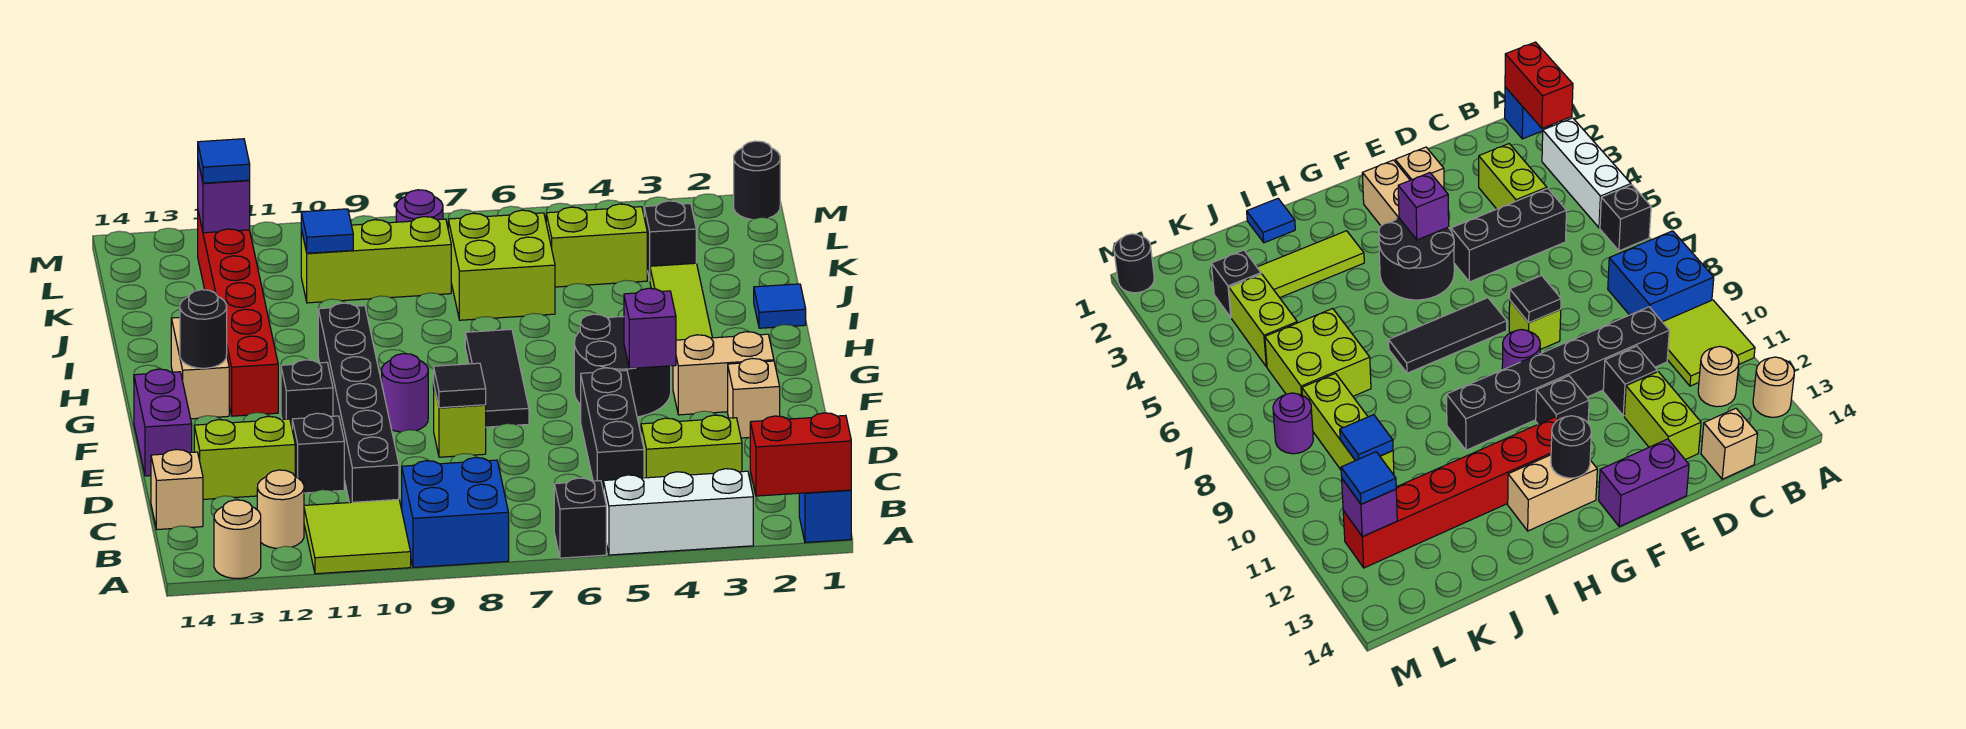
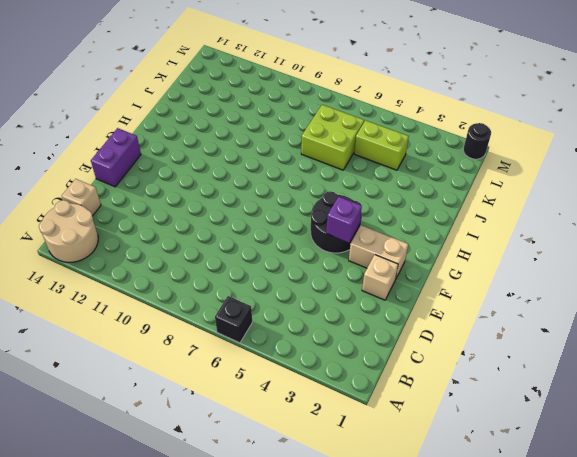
tan 2x2 round brick [39,200,98,262] -> tan 1x1 round brick [214,500,261,579]
none -> blue 1x1 brick [799,490,851,543]
none -> white 1x3 brick [603,469,753,555]
none -> blue 2x2 brick [402,458,509,567]
none -> lime 2x2 tile [304,499,411,574]

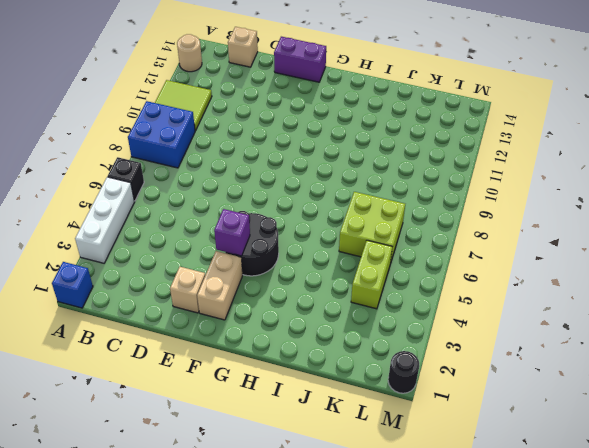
none -> tan 1x1 round brick [257,470,304,548]
none -> lime 1x2 brick [641,415,742,478]
none -> black 1x3 brick [581,368,644,487]
none -> black 1x6 brick [318,303,399,503]

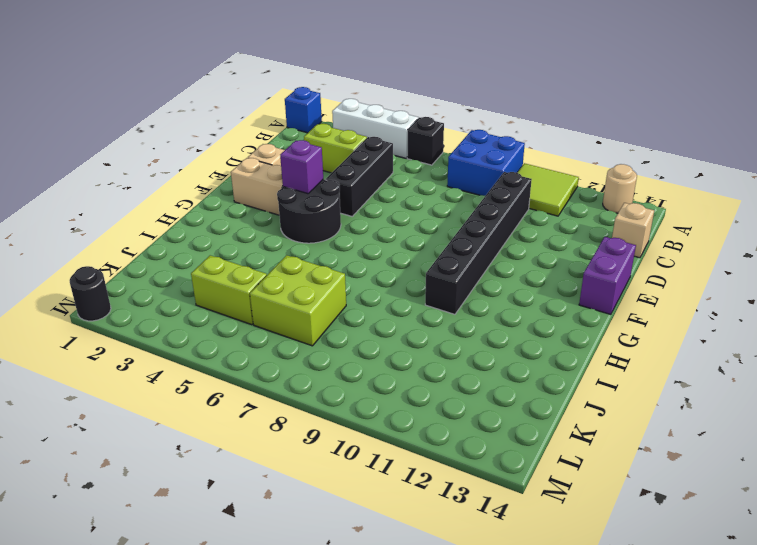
none -> tan 1x1 round brick [257,470,304,548]
none -> black 1x1 brick [292,413,344,493]
none -> lime 1x2 brick [194,416,295,499]
none -> lime 1x1 brick [434,387,486,457]

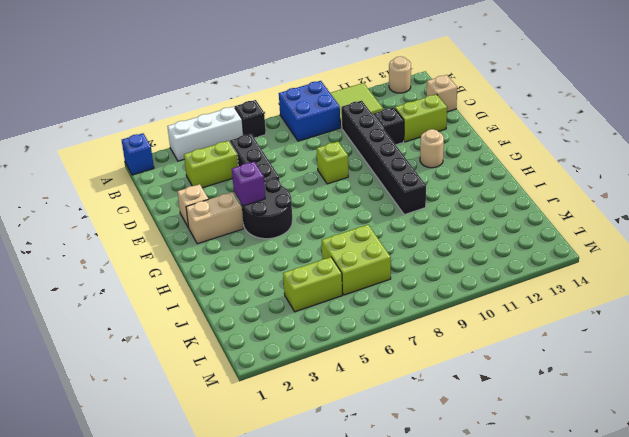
tan 1x1 round brick [420,129,444,168] -> tan 1x1 round brick moved to [257,470,304,548]
none -> purple 1x2 brick [134,369,192,476]
none -> black 1x3 tile [465,329,529,427]
none -> purple 1x1 round brick [382,354,428,432]
none -> black 1x1 brick [281,360,333,426]

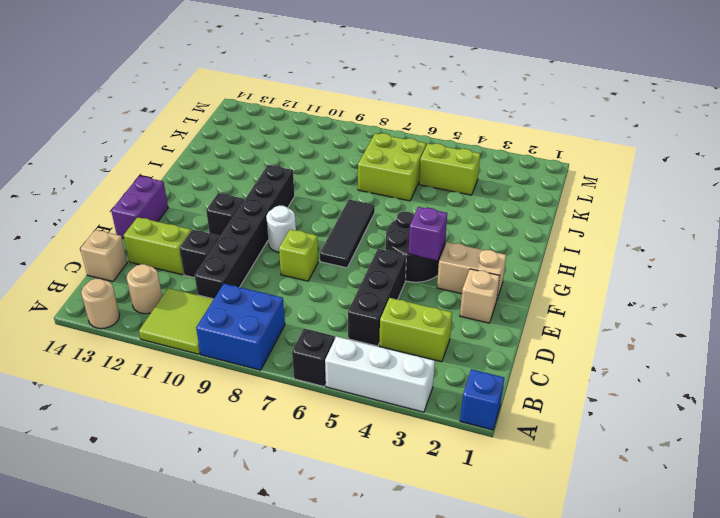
white 1x1 round brick [266,206,296,252] -> purple 1x1 round brick [382,354,428,432]
none -> red 1x6 brick [198,212,278,416]
none -> tan 1x2 brick [171,318,229,419]
none -> lime 1x3 tile [650,263,712,340]
none -> blue 1x1 tile [754,284,806,328]

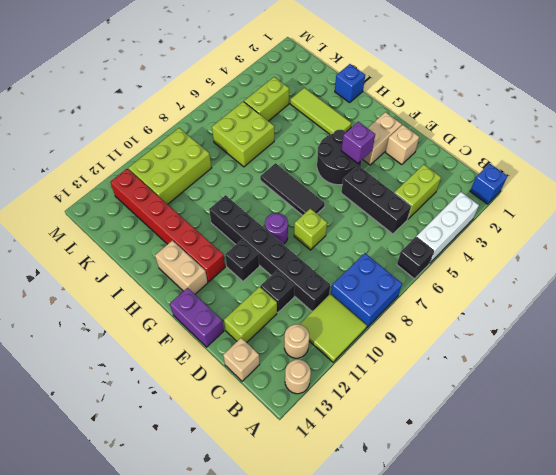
blue 1x1 brick [335,64,365,103] -> blue 1x1 tile [754,284,806,328]
lime 2x3 brick [128,128,211,204] -> lime 1x3 brick [301,217,451,303]
none -> black 1x1 brick [644,201,696,280]
none -> purple 1x1 round brick [396,190,443,222]
none -> black 1x1 round brick [734,141,780,220]
none -> red 1x2 brick [750,413,851,496]

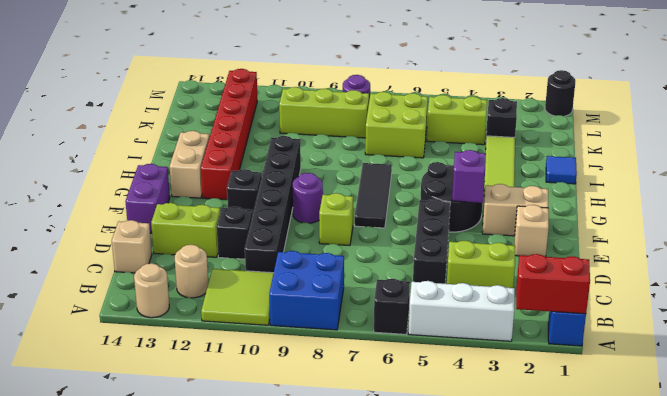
none -> black 1x1 tile [433,363,486,408]
none -> black 1x1 round brick [180,290,227,368]
none -> blue 1x1 tile [301,209,353,253]
none -> purple 1x1 brick [198,162,250,233]

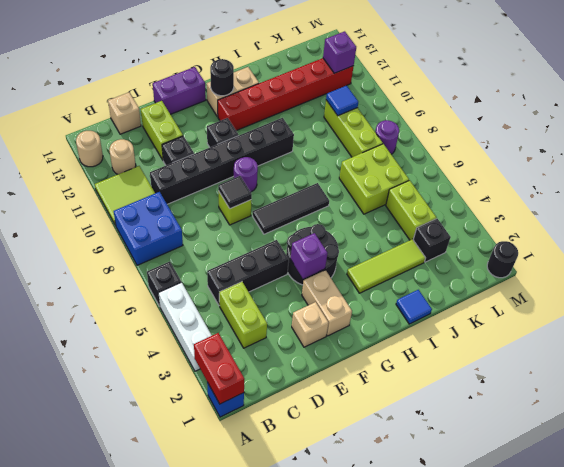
none -> blue 1x1 tile [198,139,250,183]

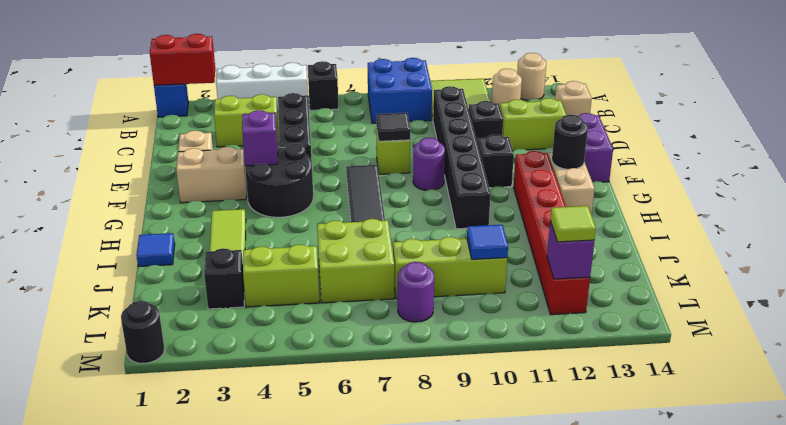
lime 1x1 tile [550,206,596,242] -> blue 1x1 tile [198,139,250,183]

